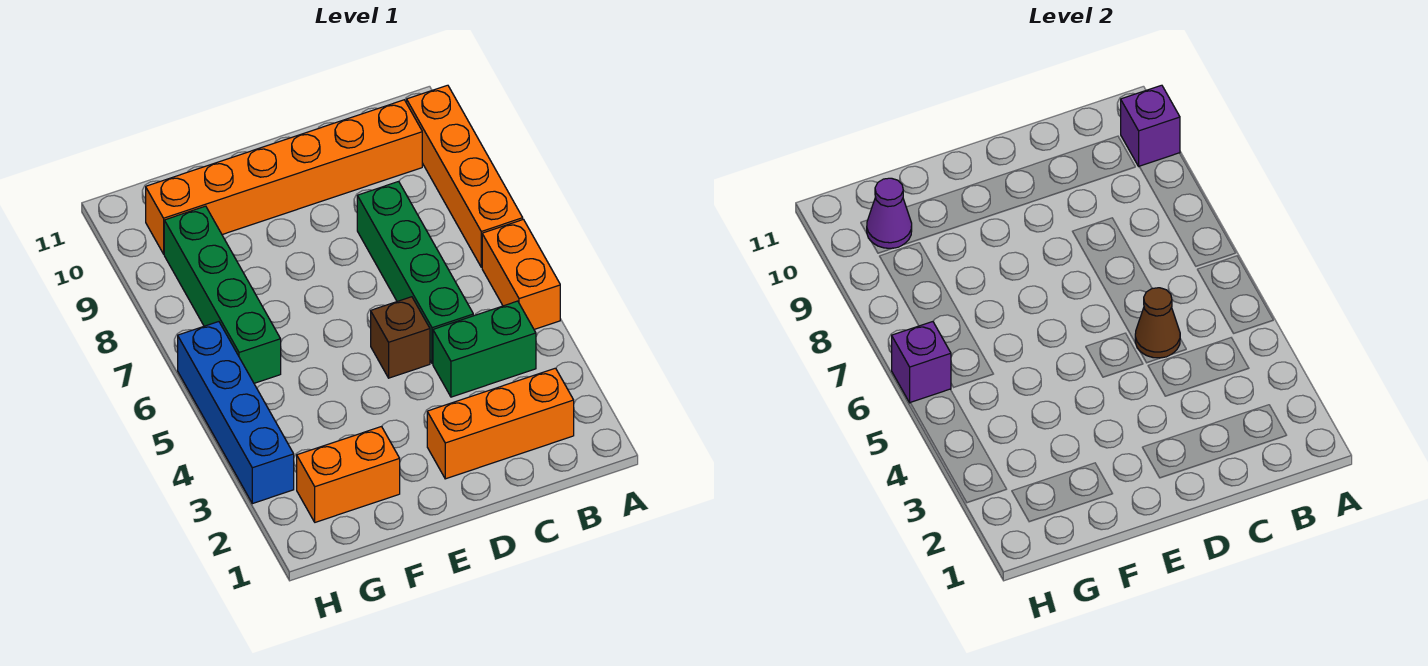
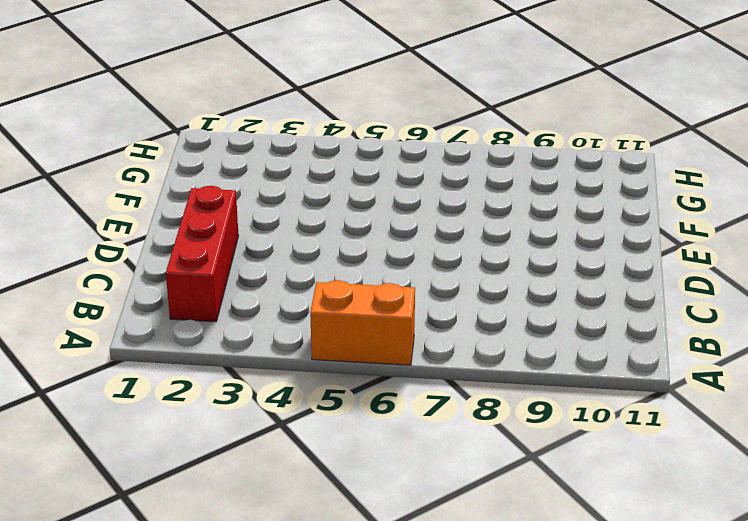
red 1x3 brick [166,186,239,322] -> orange 1x3 brick [427,368,574,479]
none -> orange 1x4 brick [407,85,523,267]
none -> green 1x2 brick [433,301,536,397]
none -> orange 1x6 brick [146,100,422,254]

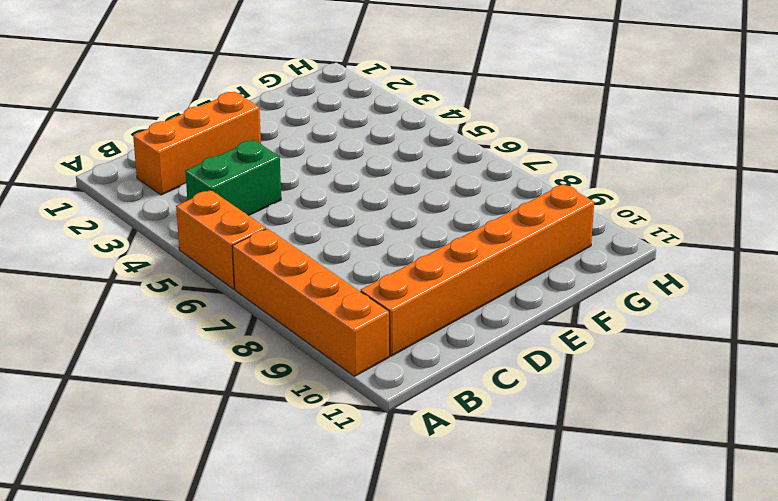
none -> green 1x4 brick [357,181,473,364]
none -> brown 1x1 brick [371,297,430,378]
none -> orange 1x2 brick [297,427,400,522]

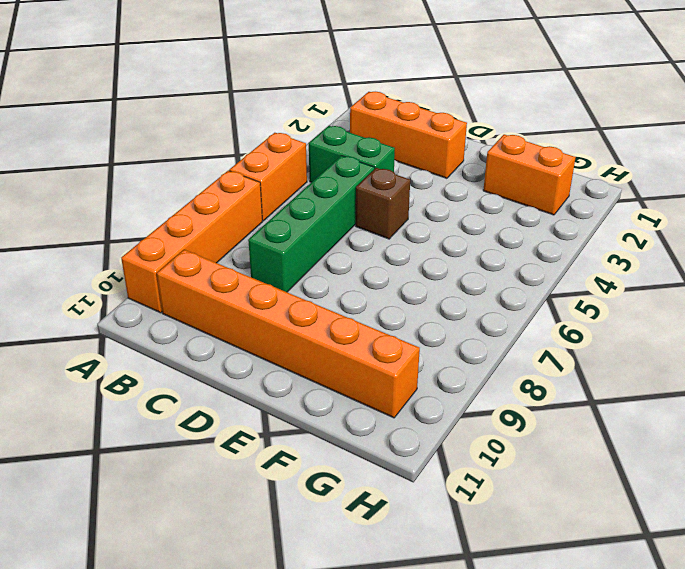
none -> green 1x4 brick [164,206,281,383]
none -> blue 1x4 brick [178,322,294,504]
none -> purple 1x1 brick [1121,85,1180,166]

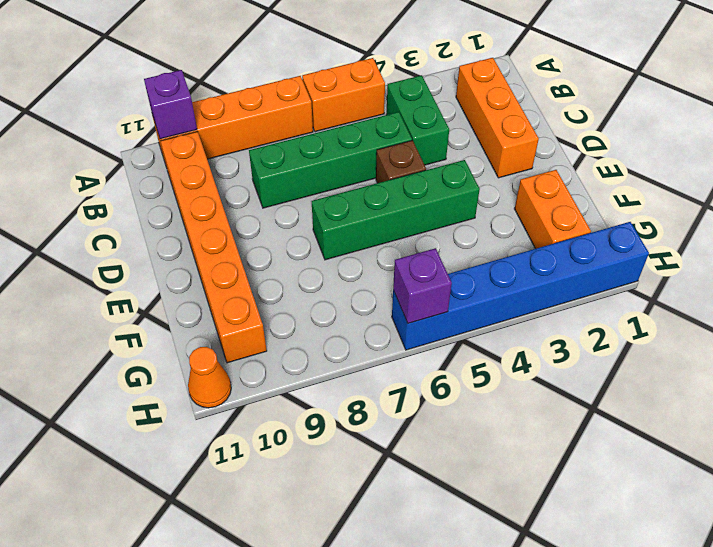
green 1x4 brick [312,160,480,260] -> green 1x4 brick moved to [164,206,281,383]
blue 1x6 brick [392,222,649,350] -> blue 1x4 brick [178,322,294,504]
orange 1x1 cone [188,347,231,408] -> none
none -> brown 1x1 cone [1135,288,1180,358]
none -> purple 1x1 cone [867,178,912,248]

